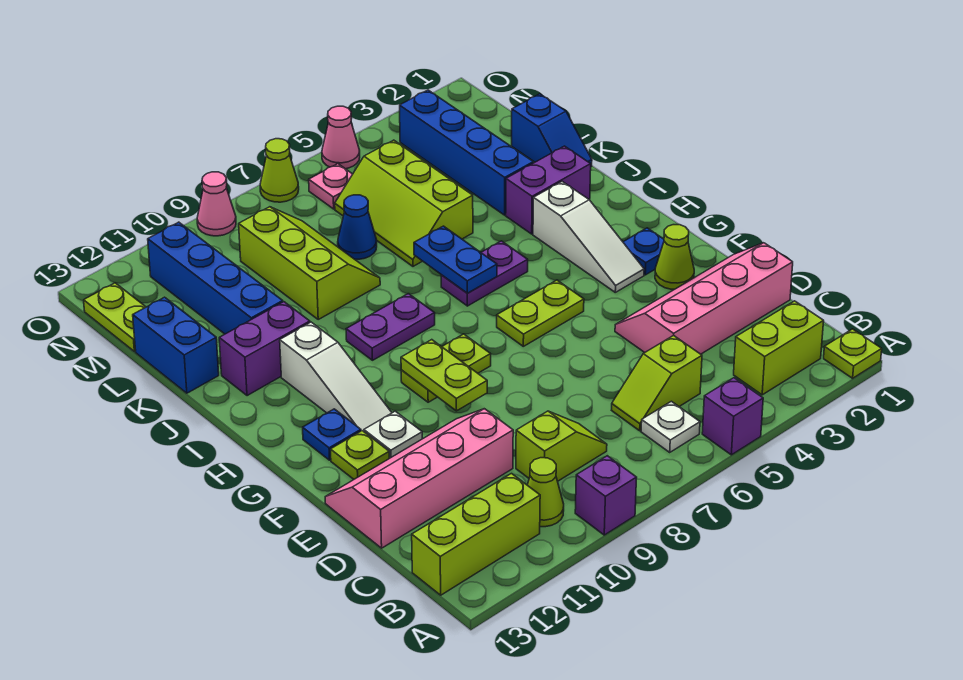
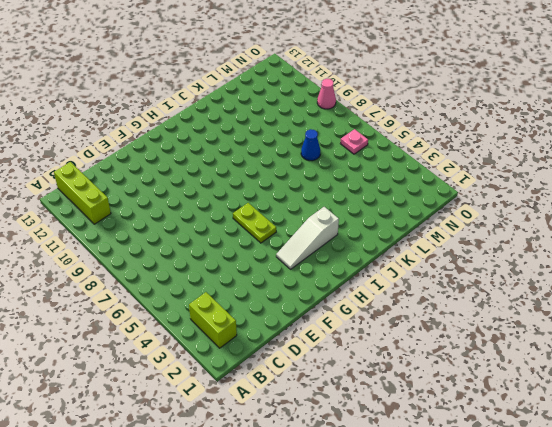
none -> lime 1x1 plate [824,329,882,378]
none -> purple 1x1 brick [702,378,763,455]
none -> purple 1x1 brick [575,456,637,535]
none -> white 1x1 plate [641,401,700,452]

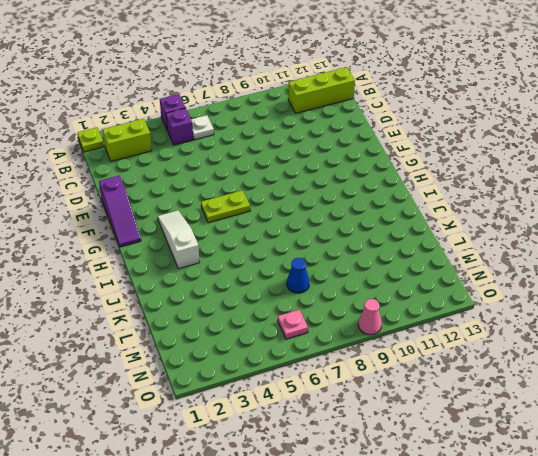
purple 1x1 brick [166,108,193,145] -> purple 1x1 brick moved to [575,456,637,535]
purple 1x3 slope [99,175,141,247] -> pink 2x4 slope [615,243,793,354]
none -> lime 1x1 cone [527,458,564,527]
none -> lime 1x2 slope [612,335,702,431]
none -> lime 1x2 slope [516,411,607,481]
none -> pink 2x4 slope [325,409,513,548]

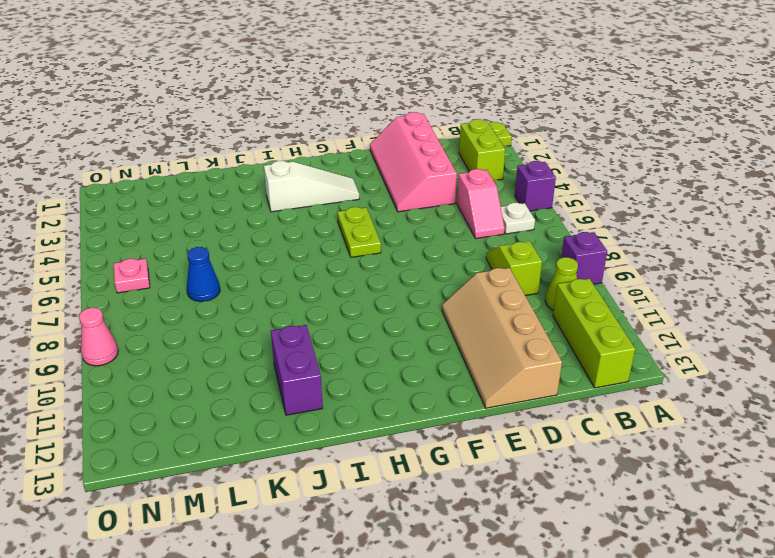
pink 1x2 slope [457,169,505,239] -> lime 1x2 slope [612,335,702,431]
tan 2x4 slope [442,268,562,408] -> pink 2x4 slope [325,409,513,548]
none -> lime 1x1 cone [655,225,694,289]
none -> white 1x1 plate [364,411,422,458]
none -> lime 1x1 plate [330,431,389,479]
none -> blue 1x1 plate [623,228,664,275]

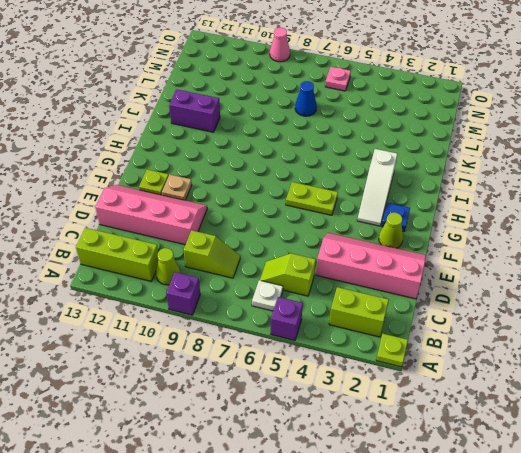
tan 1x1 plate [162,175,192,200] -> white 1x1 plate [364,411,422,458]
none -> lime 1x2 plate [401,334,491,402]
none -> white 1x3 slope [280,322,392,431]
none -> blue 1x1 plate [303,409,361,460]
none -> purple 1x2 plate [441,241,528,306]

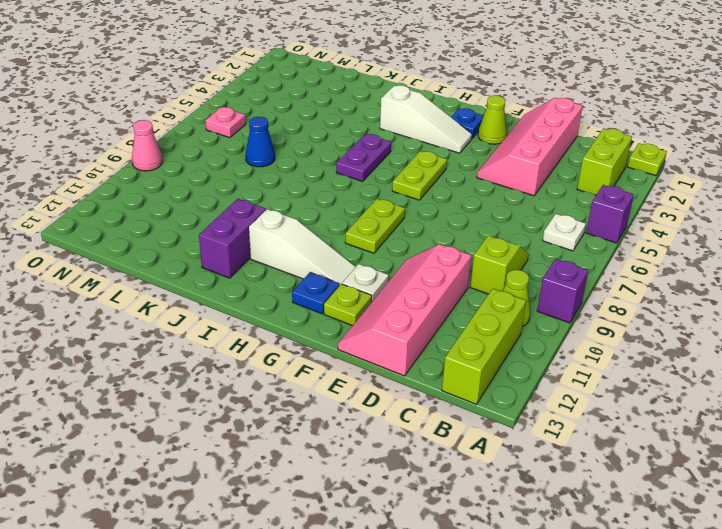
none -> lime 1x2 slope [612,335,702,431]
none -> purple 1x2 plate [346,294,435,360]
none -> purple 1x2 brick [506,146,591,234]
none -> blue 1x2 slope [512,94,592,166]

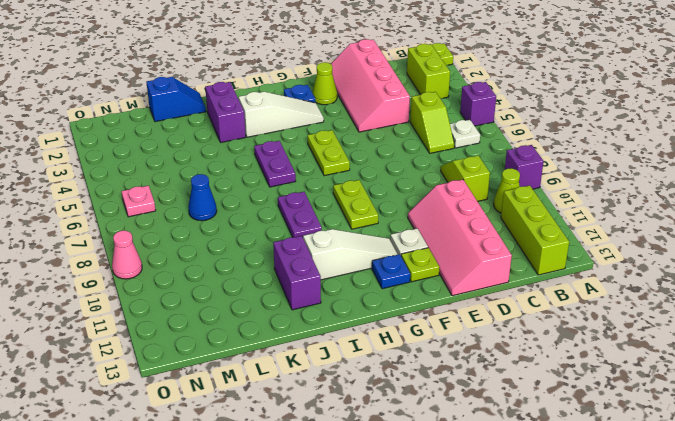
none -> blue 1x4 brick [400,90,533,215]
none -> lime 2x3 slope [335,140,473,266]
none -> lime 2x3 slope [239,207,380,319]
none -> blue 1x4 brick [148,222,283,334]

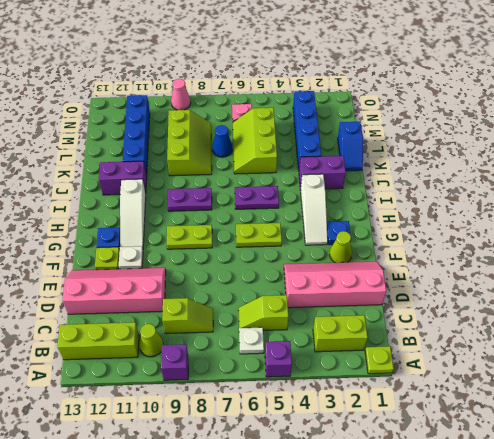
none -> blue 1x2 brick [133,297,219,393]
none -> lime 1x2 plate [84,283,146,352]
none -> pink 1x1 cone [322,106,360,169]
none -> lime 1x1 cone [260,139,299,202]

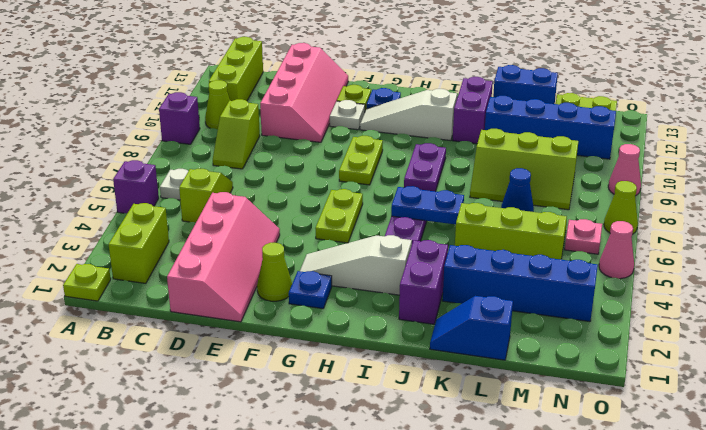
none -> lime 1x2 plate [401,340,487,411]

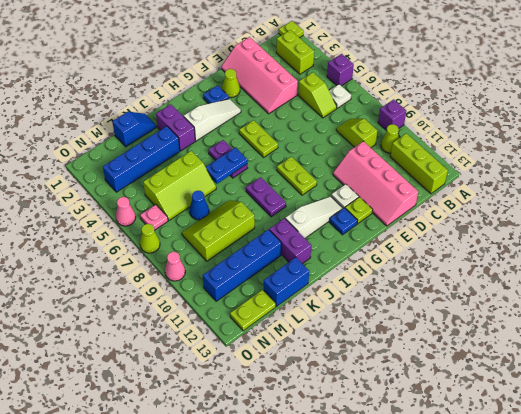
none -> lime 1x2 plate [401,340,487,411]

